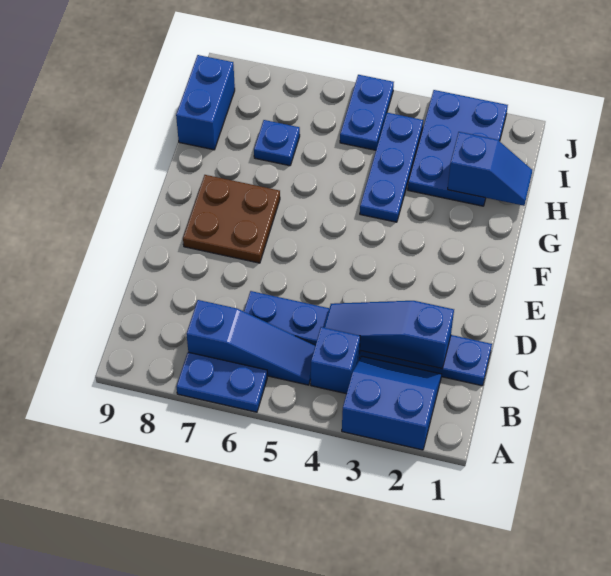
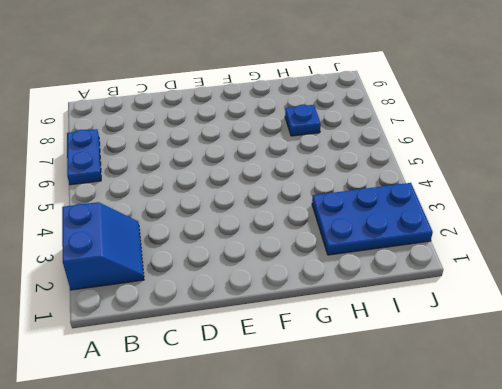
none -> blue 1x1 brick [311,327,360,394]
none -> blue 1x3 slope [186,300,315,385]
none -> blue 1x6 plate [244,291,492,386]

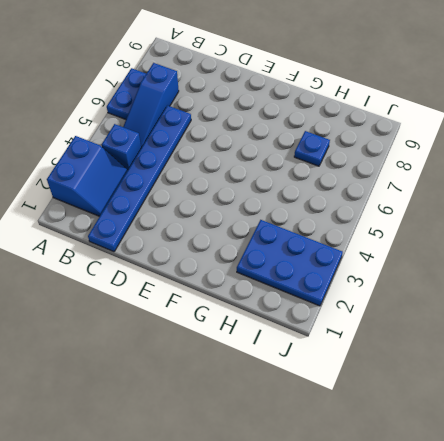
none -> brown 2x2 plate [183,175,280,263]
none -> blue 1x3 plate [360,113,423,222]
none -> blue 1x2 brick [176,55,235,150]

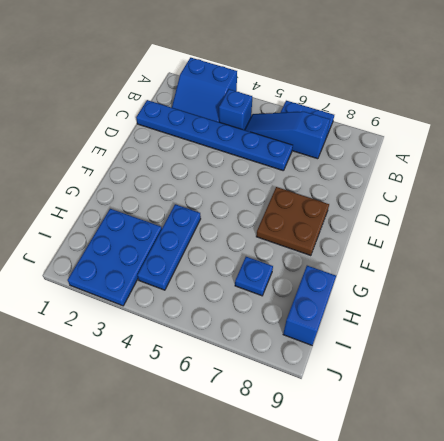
none -> blue 1x2 plate [340,75,394,150]
none -> blue 1x3 slope [324,301,454,369]
none -> blue 1x2 slope [448,132,532,206]

